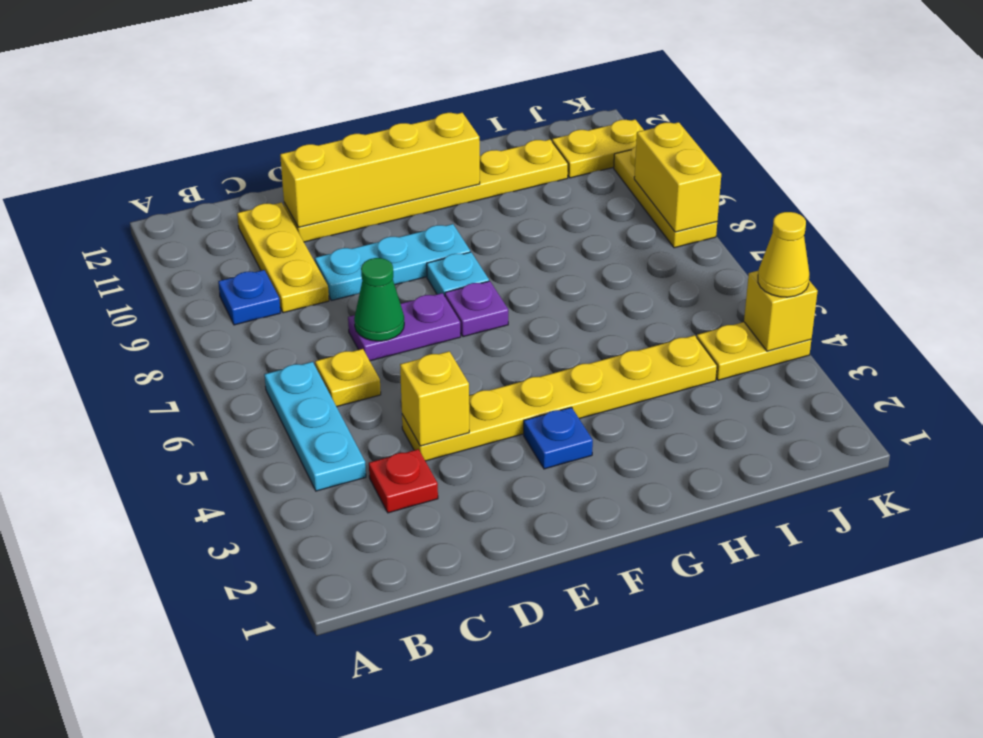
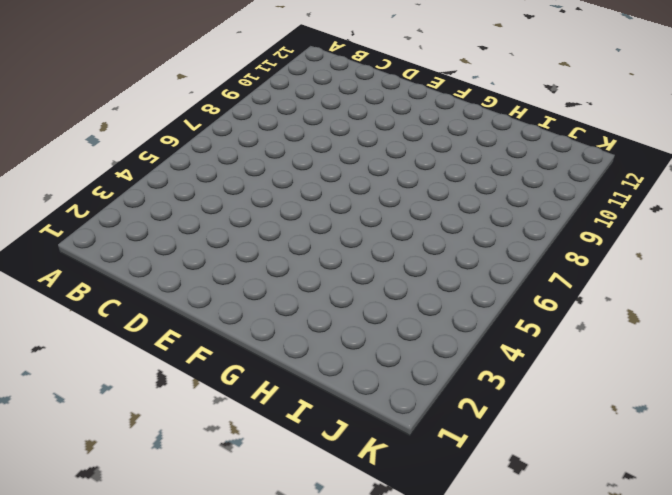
none -> cyan 1x3 plate [264,362,366,491]
none -> blue 1x1 plate [218,270,281,325]
none -> red 1x1 plate [369,449,438,513]

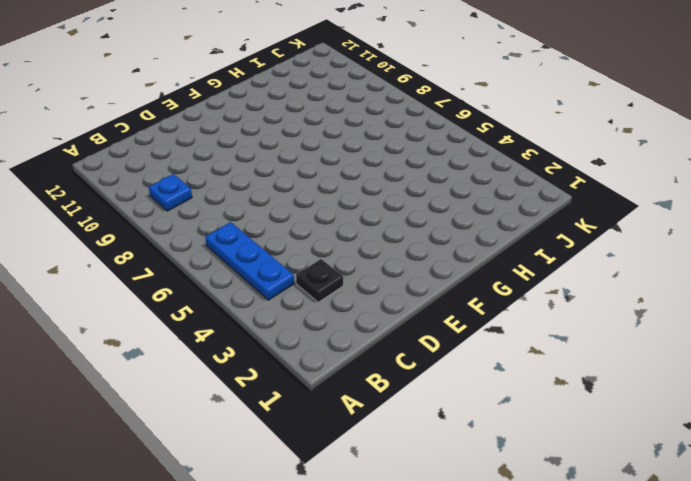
blue 1x3 plate [205,222,294,300] -> cyan 1x3 plate [264,362,366,491]
black 1x1 plate [296,259,343,302] -> red 1x1 plate [369,449,438,513]
none -> yellow 1x1 plate [315,349,381,407]
none -> yellow 1x3 plate [237,203,329,313]
none -> yellow 1x6 plate [402,335,717,461]

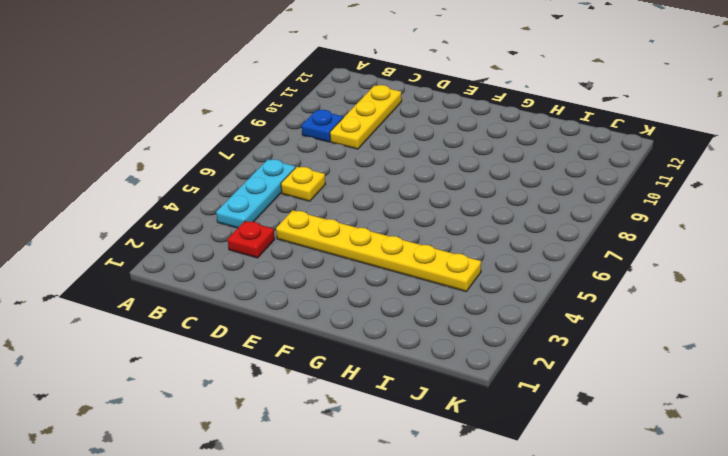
none -> purple 1x2 plate [348,293,461,361]
none -> cyan 1x3 plate [315,224,470,301]
none -> yellow 1x6 plate [284,140,568,242]

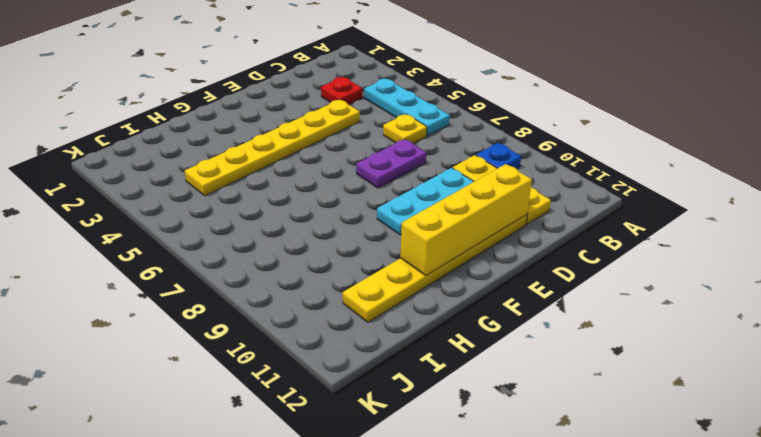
none -> blue 1x1 plate [524,407,593,469]
none -> purple 1x1 plate [445,281,508,337]
none -> cyan 1x1 plate [427,252,489,296]

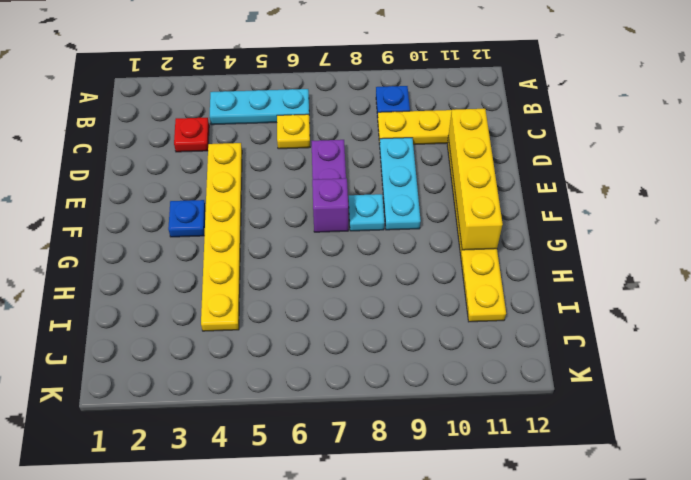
purple 1x1 brick [312,178,348,232] -> purple 1x1 plate [445,281,508,337]
none -> yellow 1x2 plate [697,322,811,380]
none -> yellow 1x2 plate [552,120,644,178]
none -> yellow 1x3 plate [614,147,717,248]

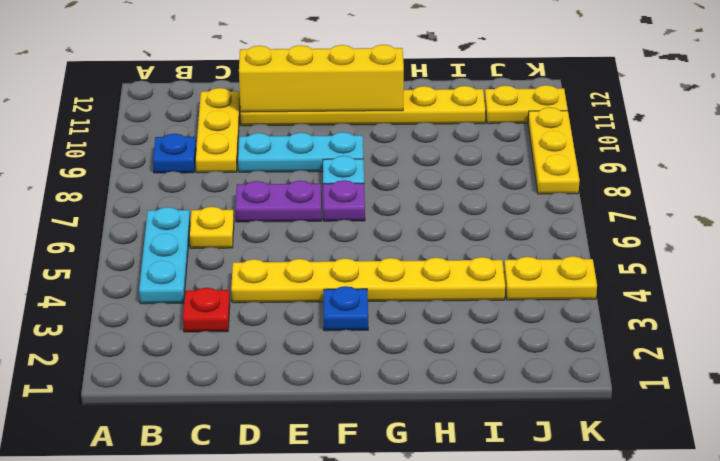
none -> yellow 1x1 brick [400,351,469,446]
none -> green 1x1 cone [354,258,404,341]
none -> yellow 1x1 brick [744,271,818,351]

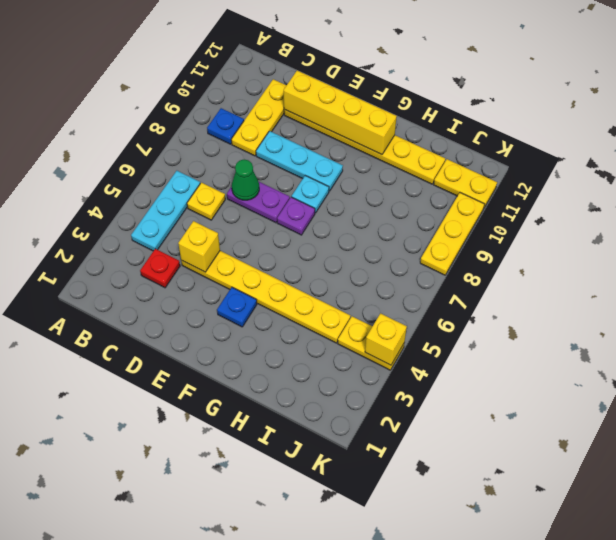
none -> yellow 1x2 brick [634,122,721,232]
none -> yellow 1x1 cone [758,212,809,297]

